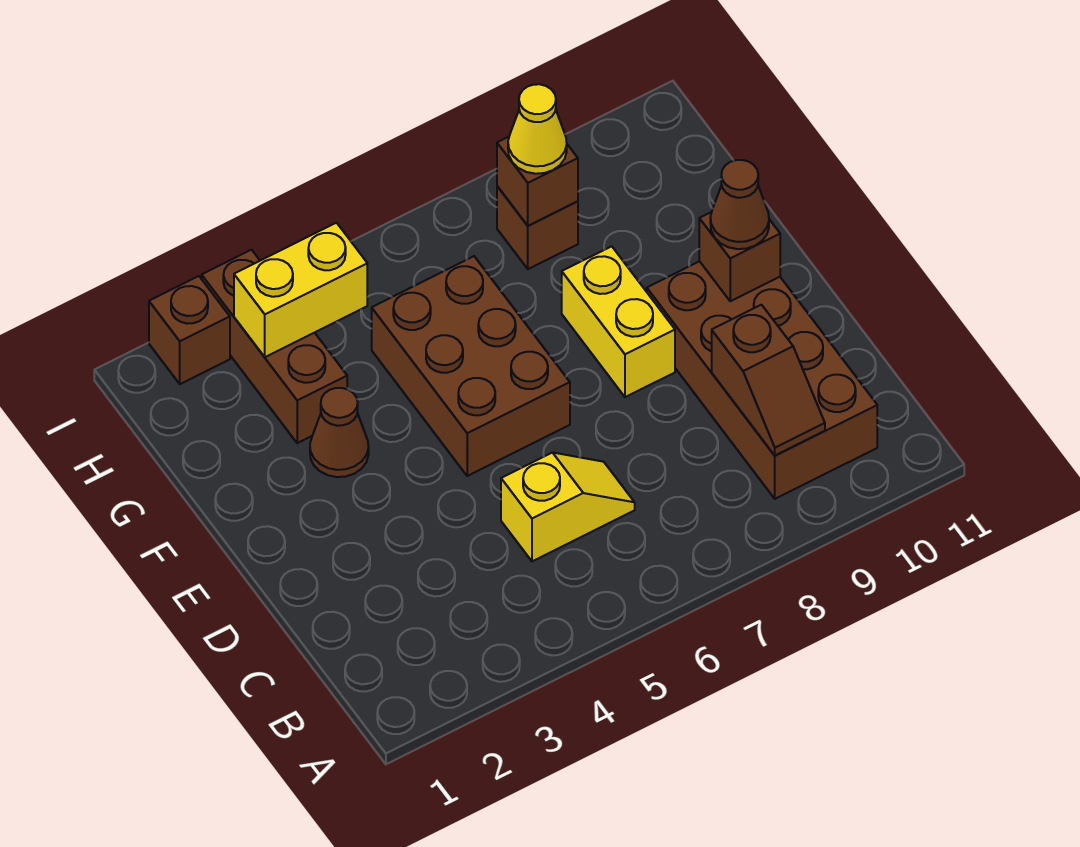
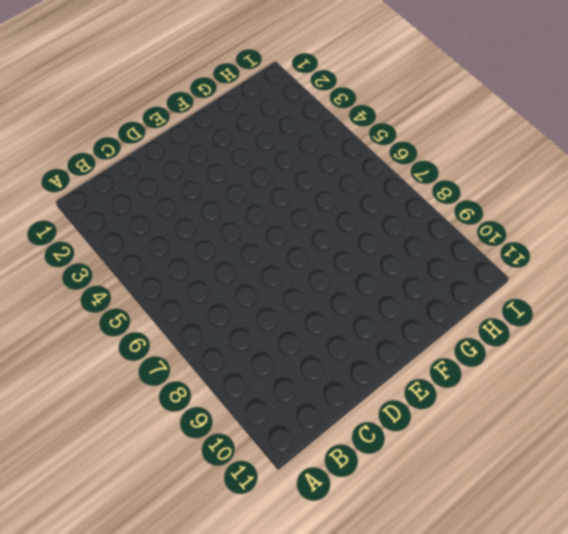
none -> brown 2x4 brick [647,261,877,499]
none -> yellow 1x2 slope [501,453,635,561]
none -> brown 2x3 brick [372,256,570,476]

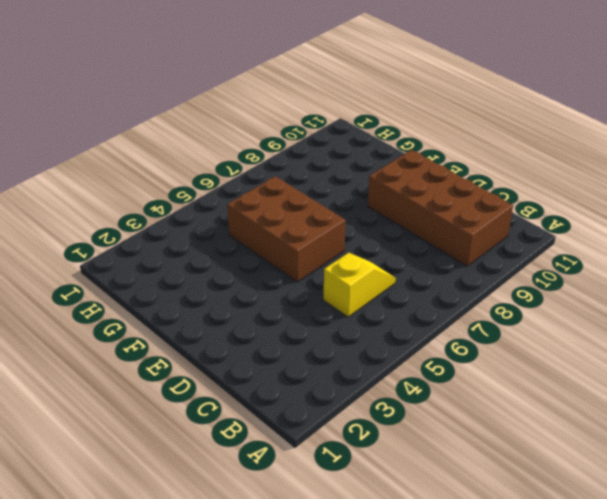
none -> yellow 1x2 brick [562,246,675,397]
none -> brown 1x1 cone [310,388,369,477]
none -> brown 1x3 brick [202,250,347,443]

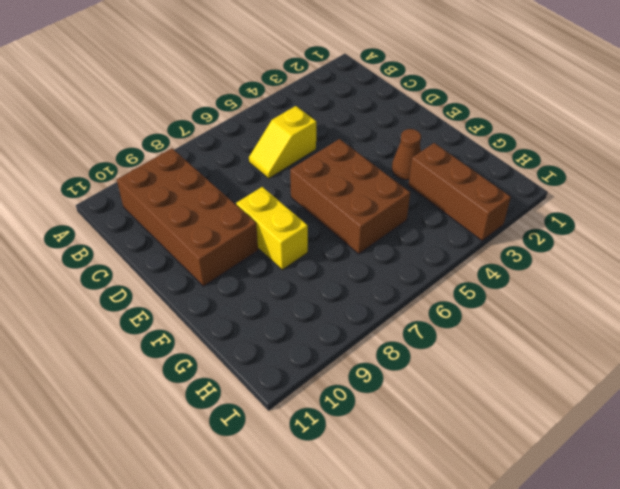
none -> brown 1x1 brick [497,186,578,269]
none -> brown 1x1 brick [149,276,230,384]
none -> brown 1x2 slope [712,305,825,455]

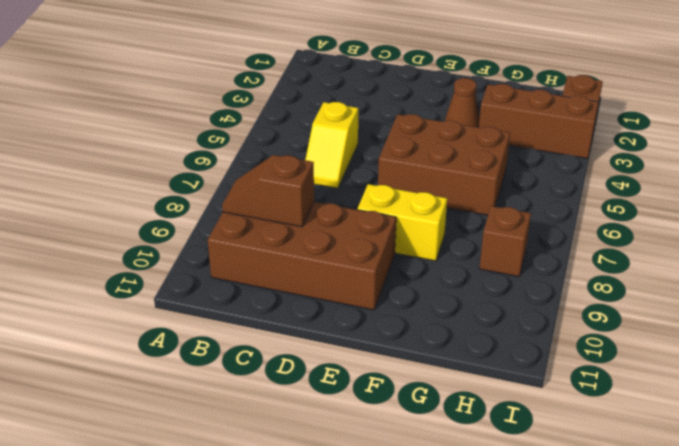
none -> brown 1x1 brick [699,212,780,301]
none -> yellow 1x2 brick [234,223,367,357]
none -> brown 1x1 brick [497,137,578,226]

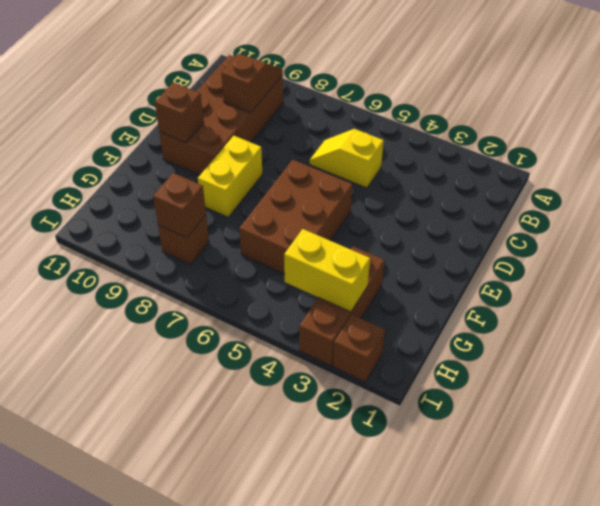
none -> brown 1x1 cone [310,388,369,477]
none -> brown 1x1 cone [710,160,769,249]
none -> yellow 1x1 cone [508,84,567,174]

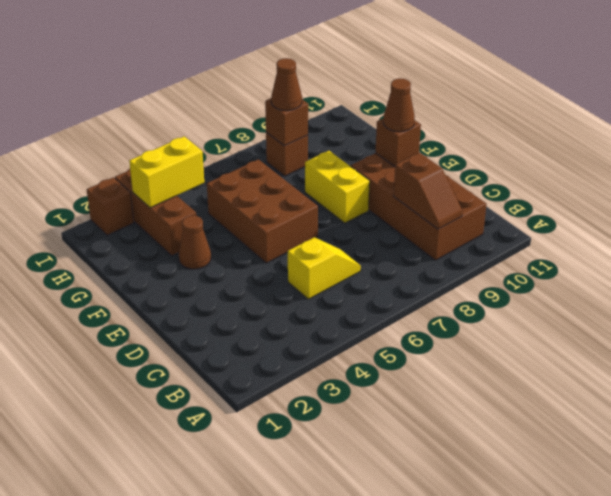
brown 1x1 cone [271,58,302,111] -> yellow 1x1 cone [508,84,567,174]

